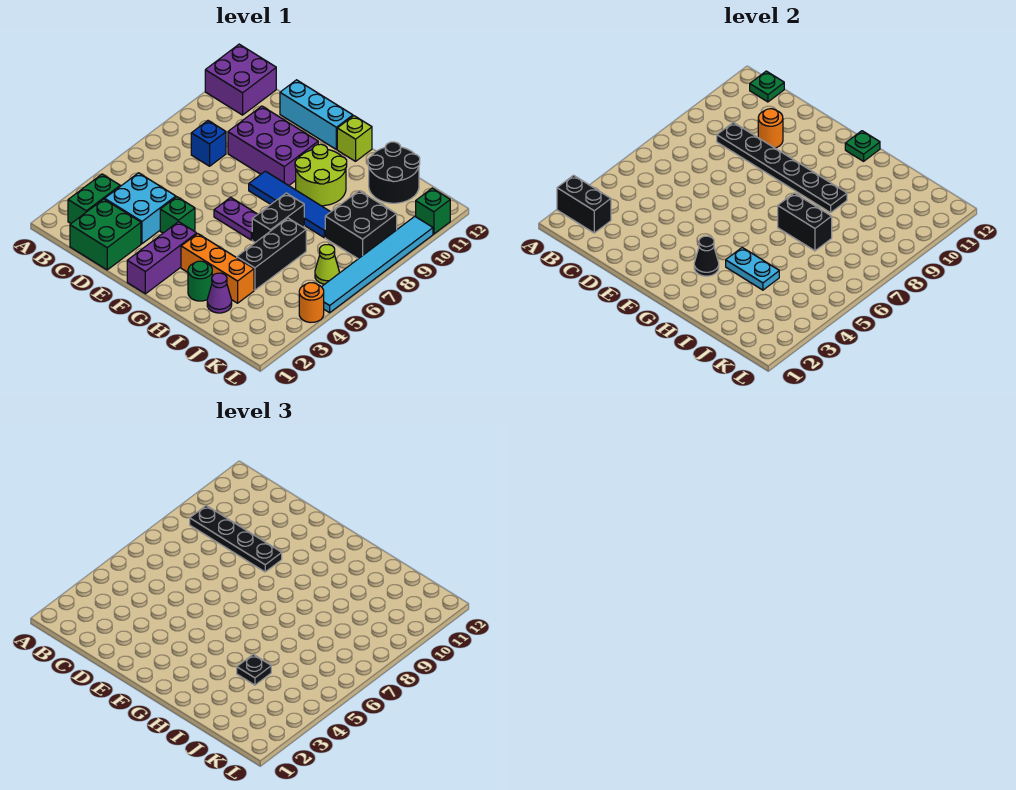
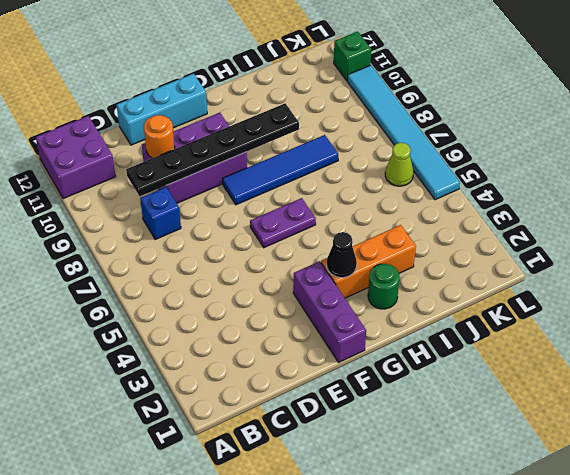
none -> green 1x2 brick [68,174,120,223]
none -> green 2x2 brick [70,199,141,270]
none -> cyan 2x2 brick [105,173,176,244]
none -> green 1x1 brick [160,197,195,233]

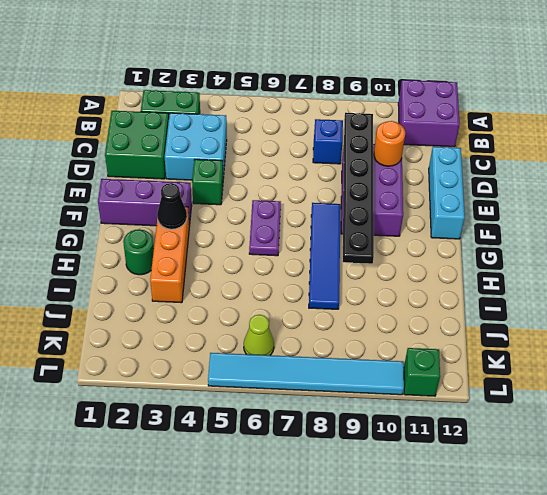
none -> lime 2x2 round brick [295,144,347,206]
none -> lime 1x1 brick [337,116,372,161]
none -> black 1x2 brick [252,193,304,243]
none -> purple 1x1 cone [207,273,232,313]

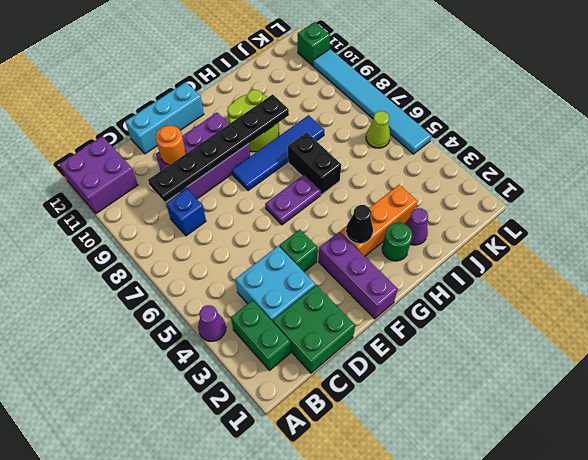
purple 1x1 cone [198,305,226,341] -> none
none -> lime 1x1 brick [337,116,372,161]
none -> black 1x3 brick [237,218,306,290]
none -> black 2x2 round brick [368,142,420,203]
none -> black 2x2 brick [325,191,397,259]

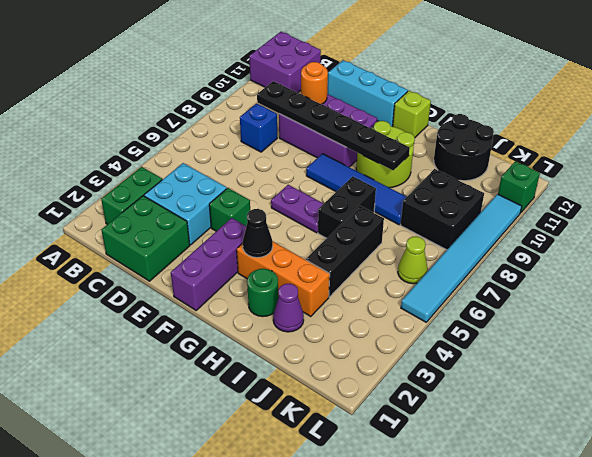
none -> orange 1x1 round brick [299,283,324,323]
none -> black 1x2 brick [557,175,611,233]
none -> green 1x1 plate [750,71,784,102]
none -> green 1x1 plate [845,131,880,161]

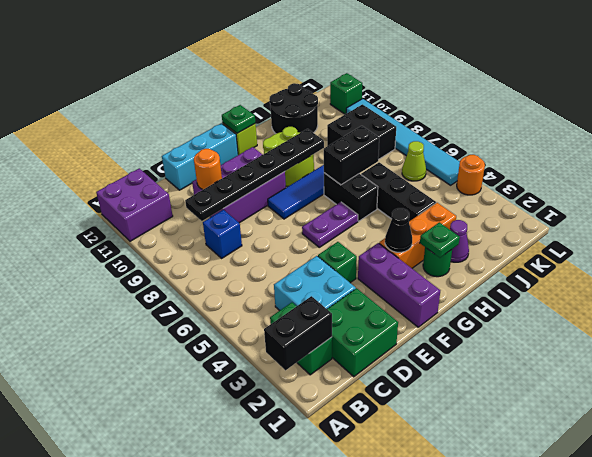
green 1x1 plate [420,222,460,258] -> green 1x1 plate moved to [750,71,784,102]
none -> cyan 1x2 plate [726,248,779,290]
none -> black 1x4 plate [190,506,282,572]
none -> black 1x1 plate [237,654,271,685]

